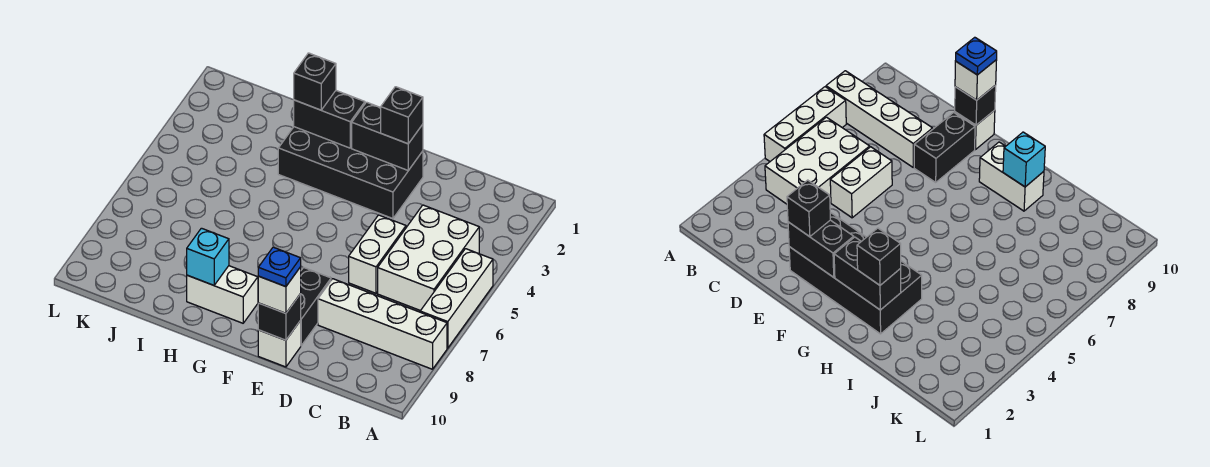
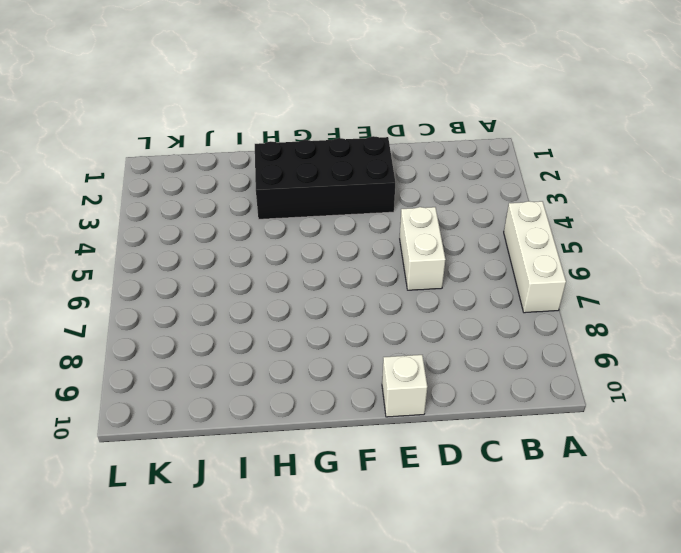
none -> white 1x4 brick [318,279,447,369]
none -> white 2x3 brick [378,205,479,311]
none -> black 1x2 brick [300,267,331,346]

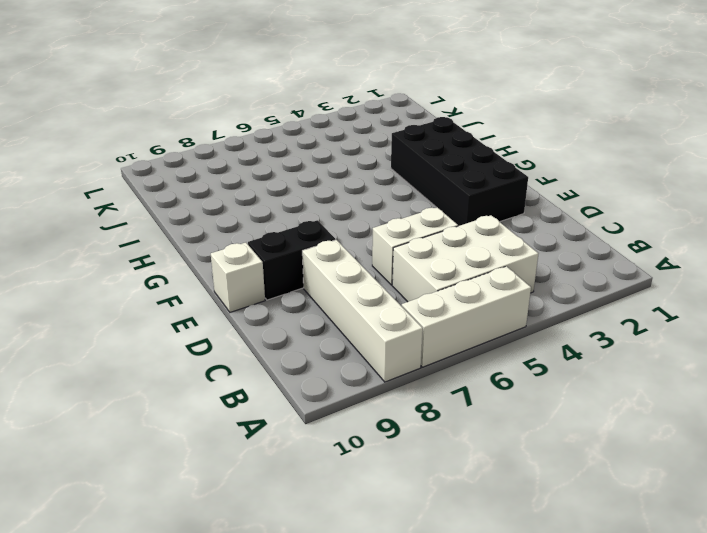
none -> white 1x2 brick [187,266,258,323]
none -> black 1x2 brick [352,102,423,170]
none -> black 1x1 brick [258,294,301,340]

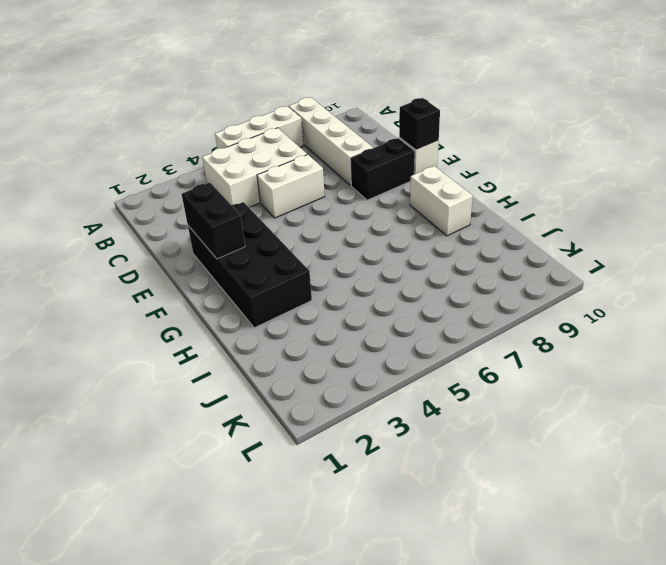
none -> black 1x2 brick [294,91,365,148]
none -> cyan 1x1 brick [187,228,229,285]
none -> black 1x1 brick [381,87,423,144]

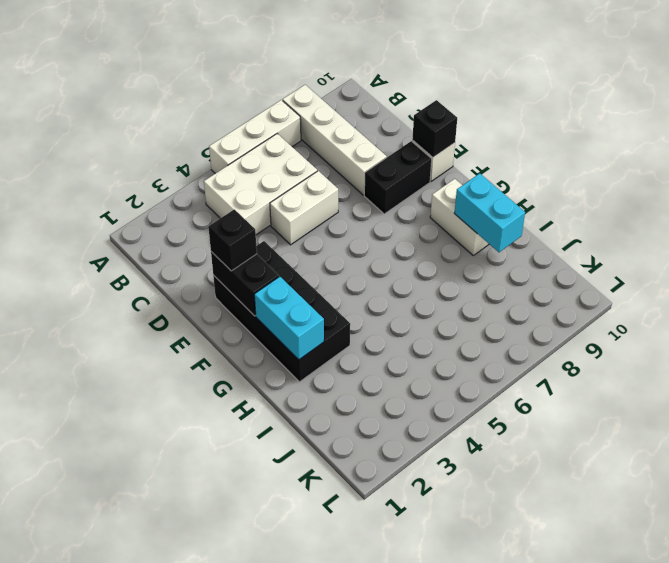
cyan 1x2 brick [254,277,324,360] -> black 1x2 brick [294,91,365,148]
cyan 1x2 brick [454,173,525,252] -> cyan 1x1 brick [187,228,229,285]
none -> white 1x1 brick [258,267,301,313]
none -> black 1x1 brick [294,53,336,110]
none -> blue 1x1 plate [258,247,301,287]

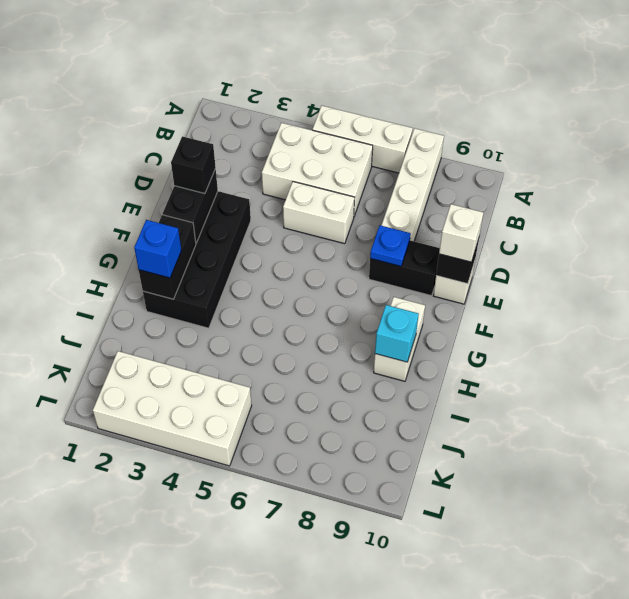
blue 1x1 plate [370,225,411,266] -> blue 1x1 plate moved to [258,247,301,287]
blue 1x1 brick [134,220,181,278] -> black 1x1 brick [294,53,336,110]
white 2x4 brick [93,351,252,466] -> none

